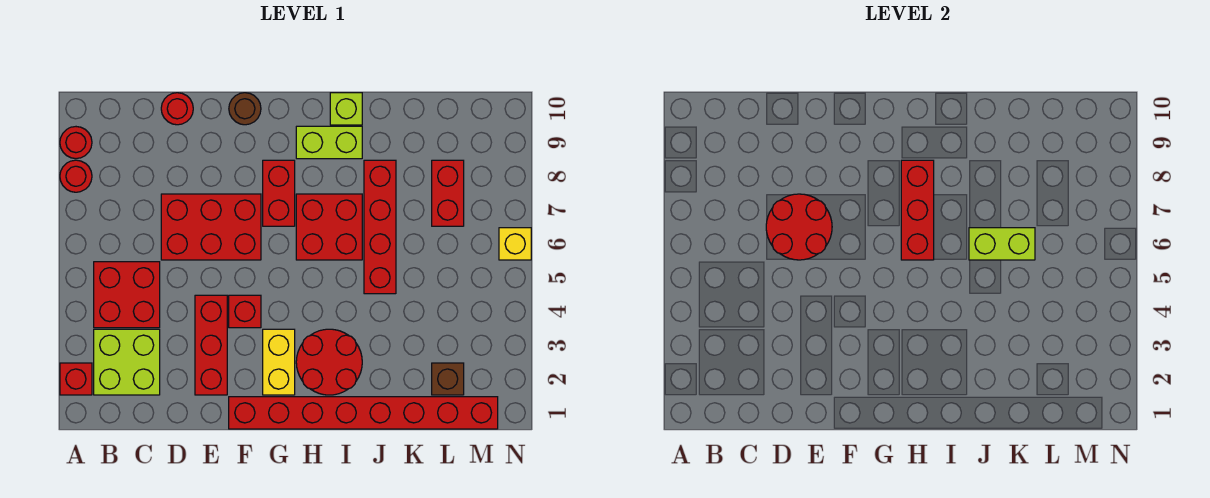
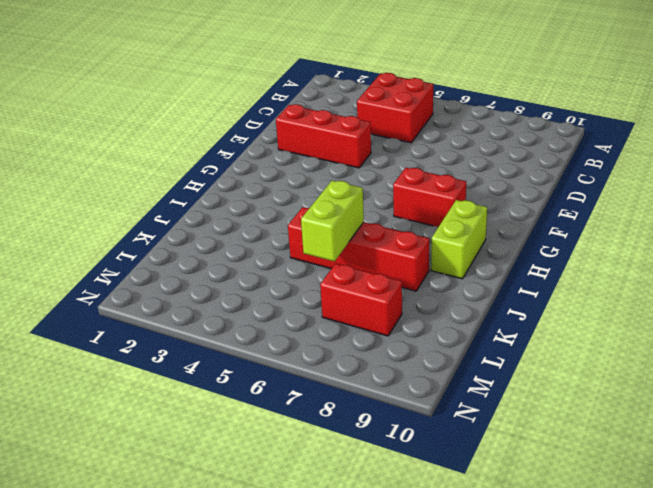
none -> red 1x1 brick [60,363,92,395]
none -> red 1x1 round brick [60,160,92,192]
none -> red 1x1 round brick [60,127,92,159]

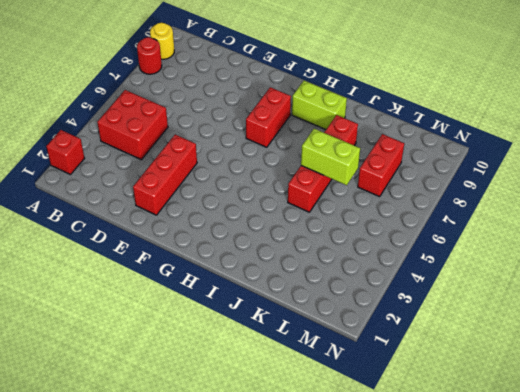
yellow 1x1 round brick [150,23,174,59] -> red 1x1 round brick [60,127,92,159]
none -> lime 2x2 brick [94,329,160,395]
none -> red 2x3 brick [161,194,261,260]
none -> red 1x1 round brick [161,93,193,125]

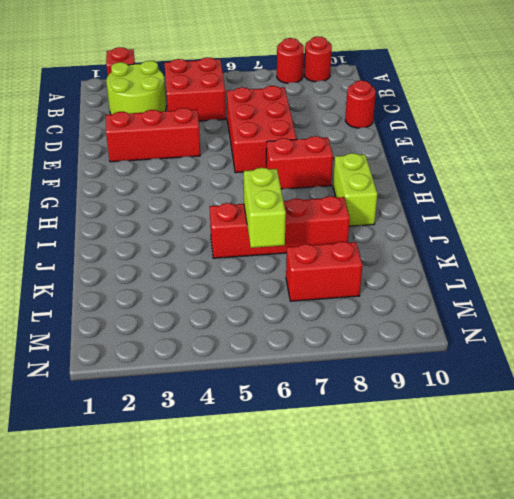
lime 2x2 round brick [106,61,166,114] -> lime 2x2 brick [94,329,160,395]
none -> red 1x8 brick [229,397,498,429]
none -> red 1x1 brick [229,295,261,328]
none -> brown 1x1 round brick [229,93,261,125]

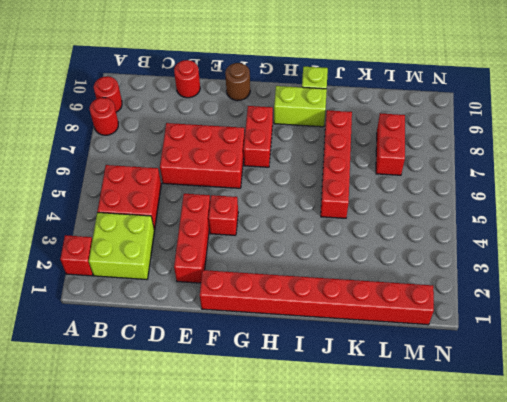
none -> yellow 1x2 brick [263,329,295,395]
none -> red 2x2 round brick [296,329,362,395]
none -> red 2x2 brick [296,194,362,260]

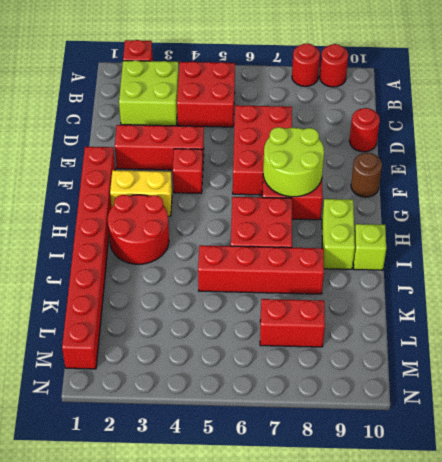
lime 2x2 round brick [263,127,324,197] -> none
none -> brown 1x1 brick [432,363,464,395]
none -> yellow 1x1 brick [499,228,531,260]
none -> red 2x2 round brick [766,194,832,260]

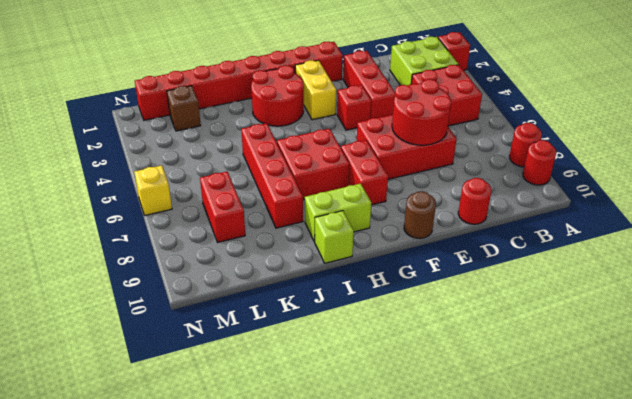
none -> red 1x3 brick [901,160,934,260]
none -> lime 1x2 brick [969,228,1035,260]

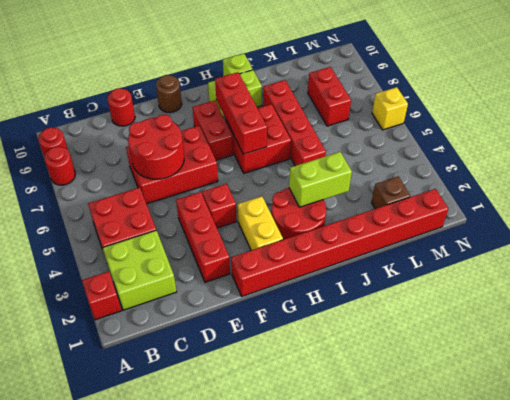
lime 1x2 brick [289,152,352,207] -> lime 1x2 brick moved to [969,228,1035,260]

